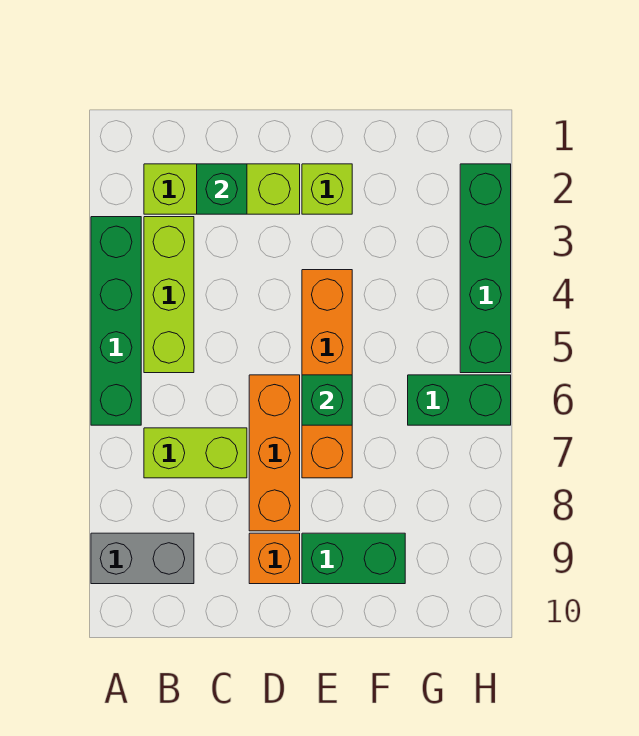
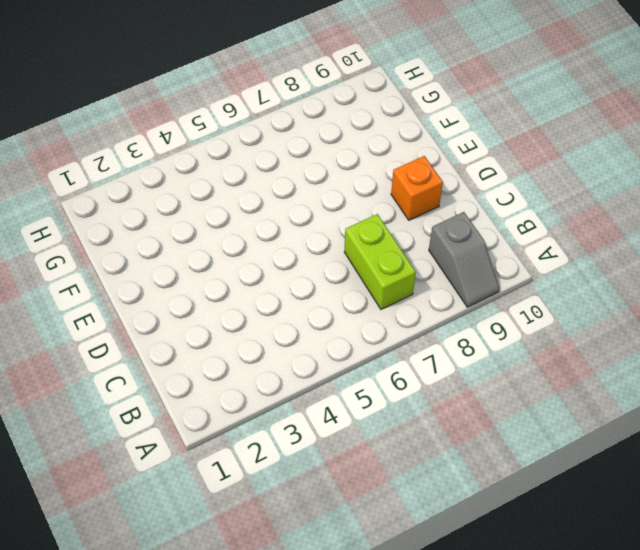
grey 1x2 slope [429,212,499,307] -> grey 1x2 brick [91,533,194,584]
none -> green 1x4 brick [91,217,141,425]
none -> lime 1x3 brick [144,164,300,214]
none -> lime 1x3 brick [144,217,194,373]

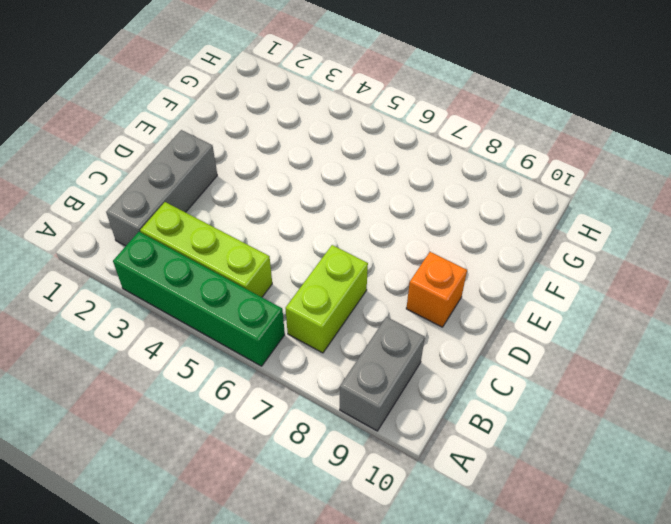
grey 1x3 brick [106,130,217,246] -> lime 1x3 brick [144,164,300,214]
none -> orange 1x3 brick [249,375,300,531]
none -> lime 1x1 brick [302,164,352,214]
none -> orange 1x4 brick [302,270,352,478]

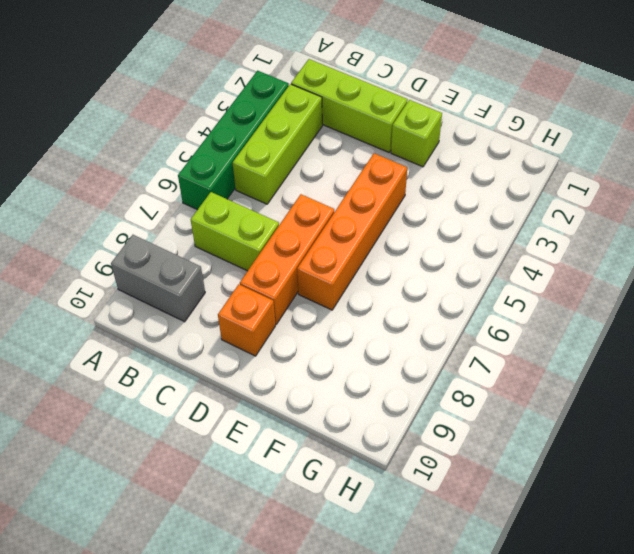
none -> green 1x2 brick [302,533,405,584]
none -> green 1x2 brick [408,375,511,425]
none -> green 1x4 brick [460,164,511,373]

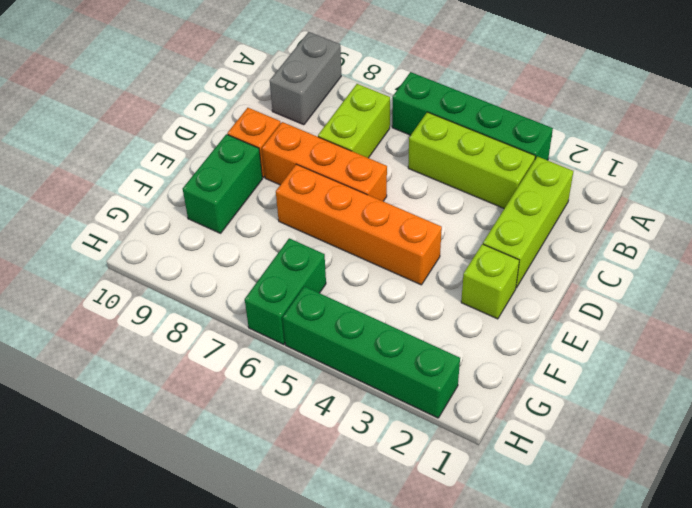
none -> green 1x1 brick [197,164,247,214]
none -> green 1x1 brick [302,375,352,425]

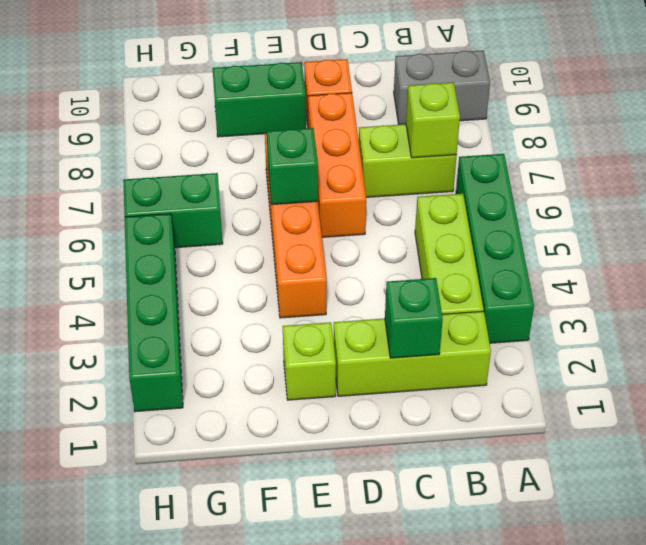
lime 1x1 brick [406,82,460,158] -> none

